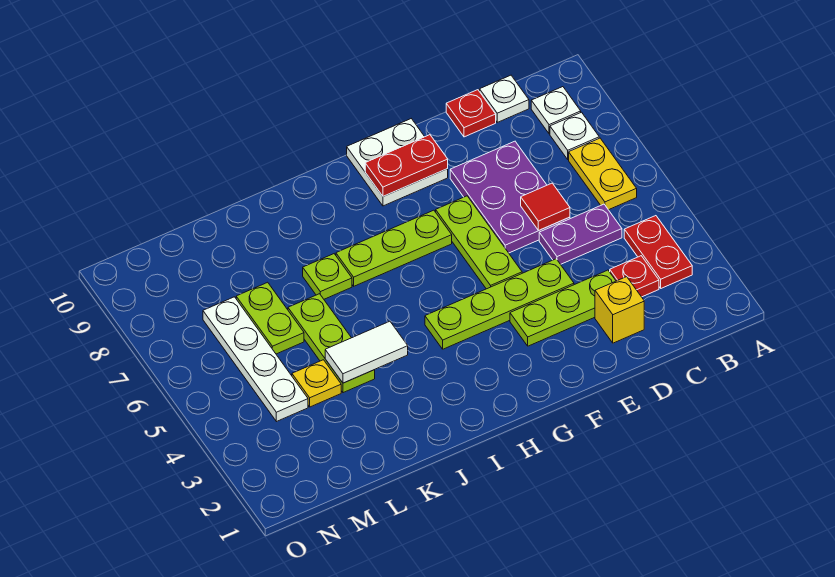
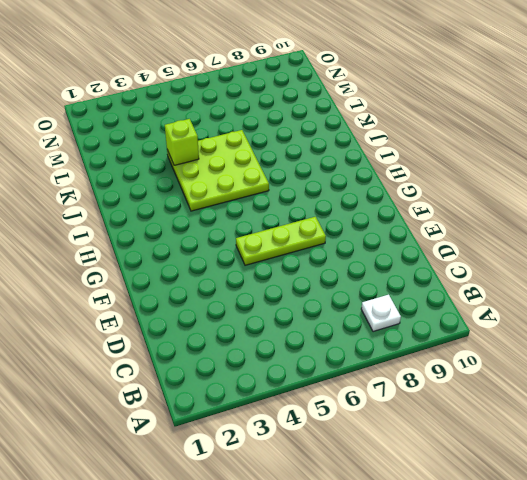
lime 3x3 plate [167,130,269,211] -> lime 1x3 plate [288,294,375,393]
lime 1x1 brick [165,119,199,165] -> white 1x2 tile [325,321,408,383]
none -> red 1x2 plate [624,216,692,288]
none -> yellow 1x2 plate [569,138,637,210]
none -> white 1x1 plate [531,87,581,134]

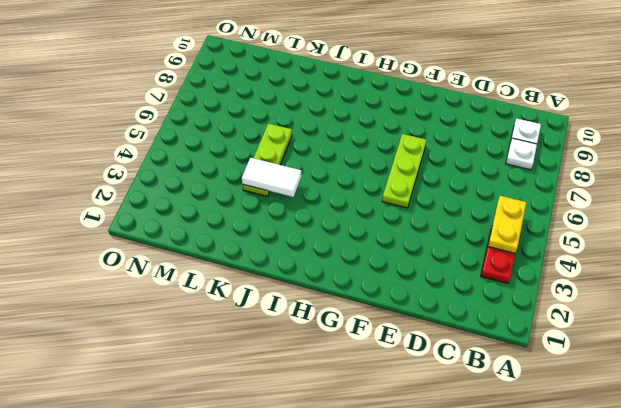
yellow 1x2 plate [488,196,527,253] -> yellow 1x2 plate moved to [569,138,637,210]
none -> red 1x1 plate [610,256,659,297]
none -> purple 1x2 plate [539,204,622,264]
none -> white 1x1 plate [480,75,529,122]

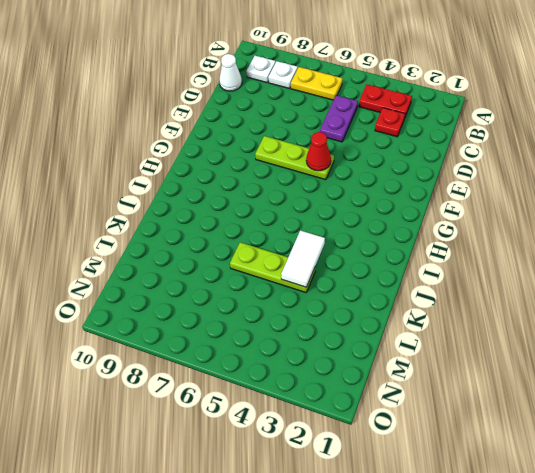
white 1x1 cone [219,54,242,91] -> white 1x1 plate [480,75,529,122]
red 1x1 cone [306,132,331,171] -> none
none -> yellow 1x1 brick [595,277,644,343]
none -> lime 1x3 plate [510,270,616,346]
none -> purple 2x3 plate [450,141,570,253]

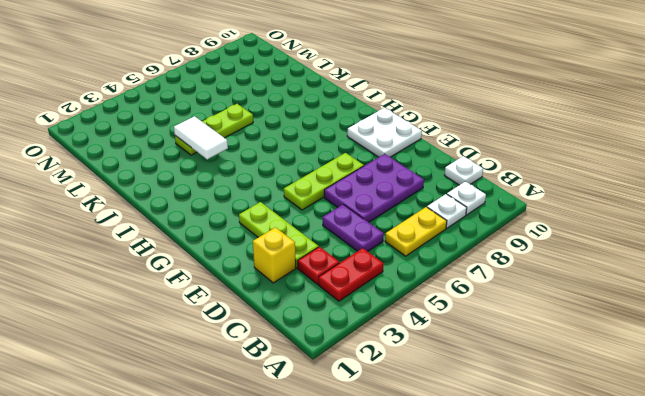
none -> red 1x1 plate [446,90,496,137]
none -> lime 1x4 plate [425,259,574,349]
none -> lime 1x3 plate [336,210,452,286]

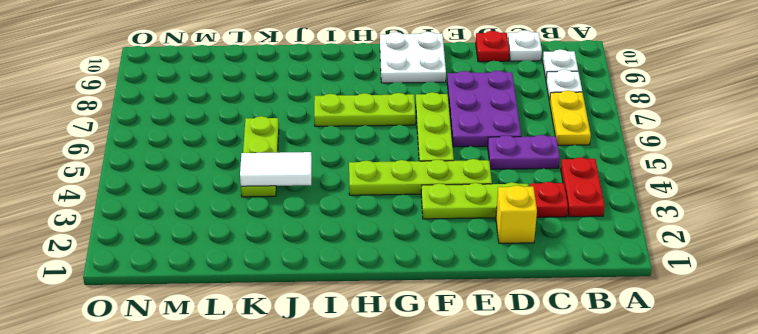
none -> lime 1x1 plate [303,254,352,299]
none -> yellow 1x1 plate [292,360,341,407]
none -> lime 1x2 plate [236,282,304,354]

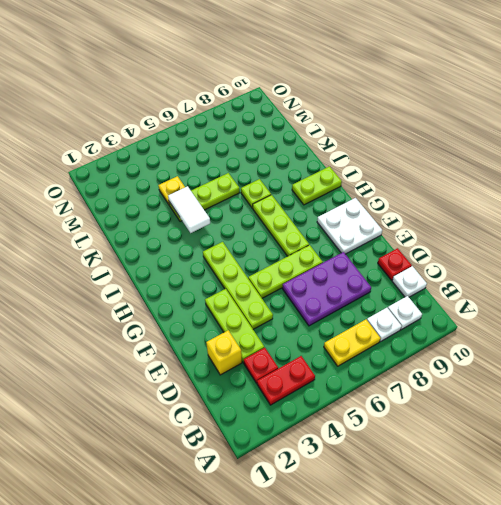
lime 1x2 plate [292,166,342,205] -> lime 1x2 plate moved to [236,282,304,354]
none -> purple 1x2 plate [539,204,622,264]
none -> white 1x4 plate [203,297,308,422]
none -> red 1x1 tile [521,183,570,230]

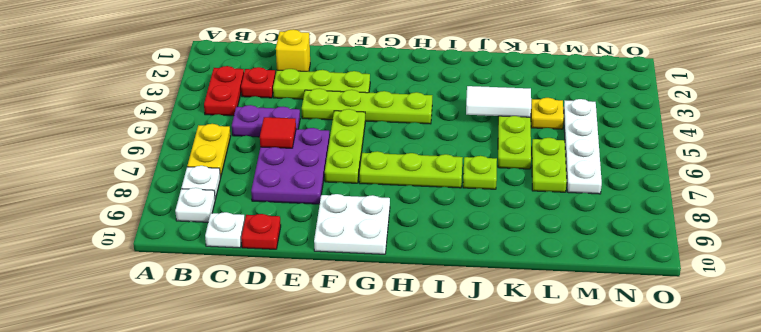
none -> red 1x2 plate [365,135,448,196]

